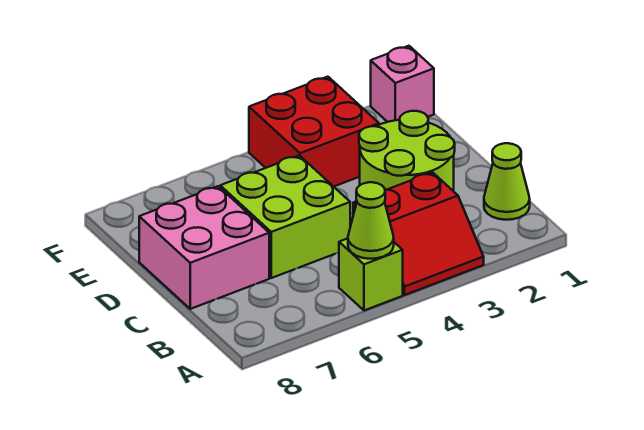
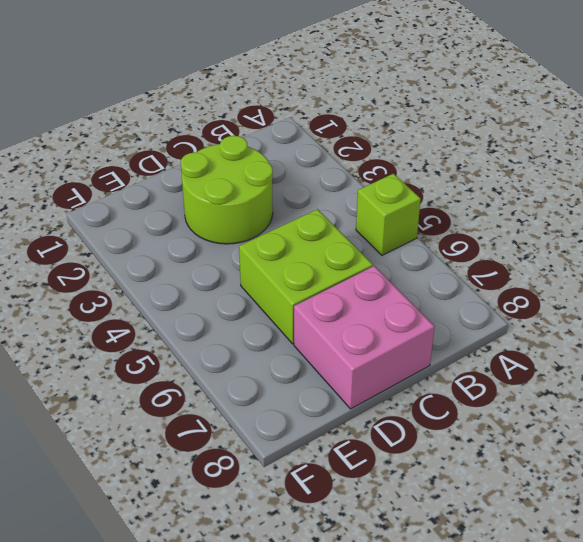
none -> red 2x2 slope [353,172,484,295]
none -> lime 1x1 cone [484,143,530,220]

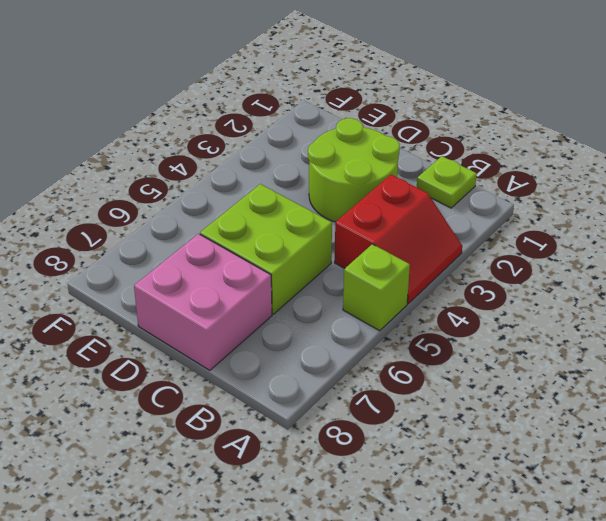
lime 1x1 plate [417,156,477,208] -> lime 1x1 cone [484,143,530,220]
none -> red 2x2 brick [249,77,379,187]
none -> pink 1x1 brick [371,46,434,122]

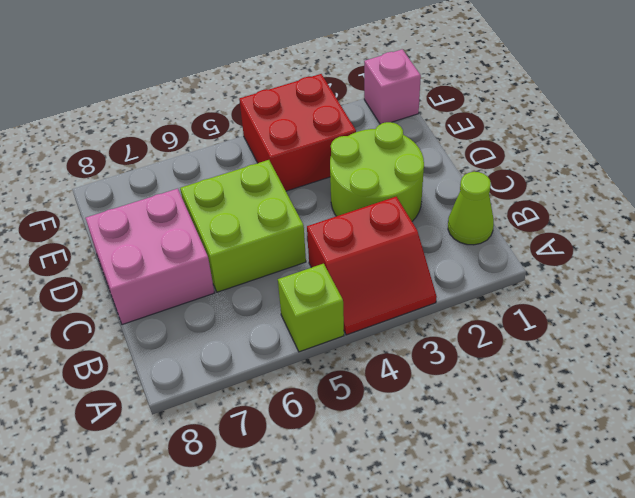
none -> lime 1x1 cone [348,182,394,259]

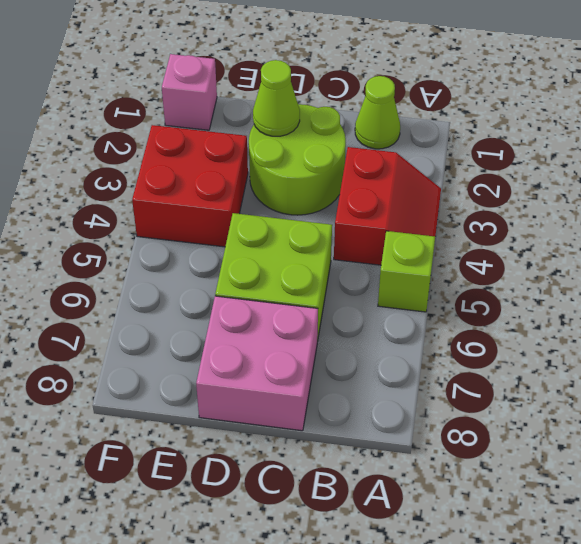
lime 1x1 cone [253,60,300,136] -> lime 1x1 cone moved to [348,182,394,259]

